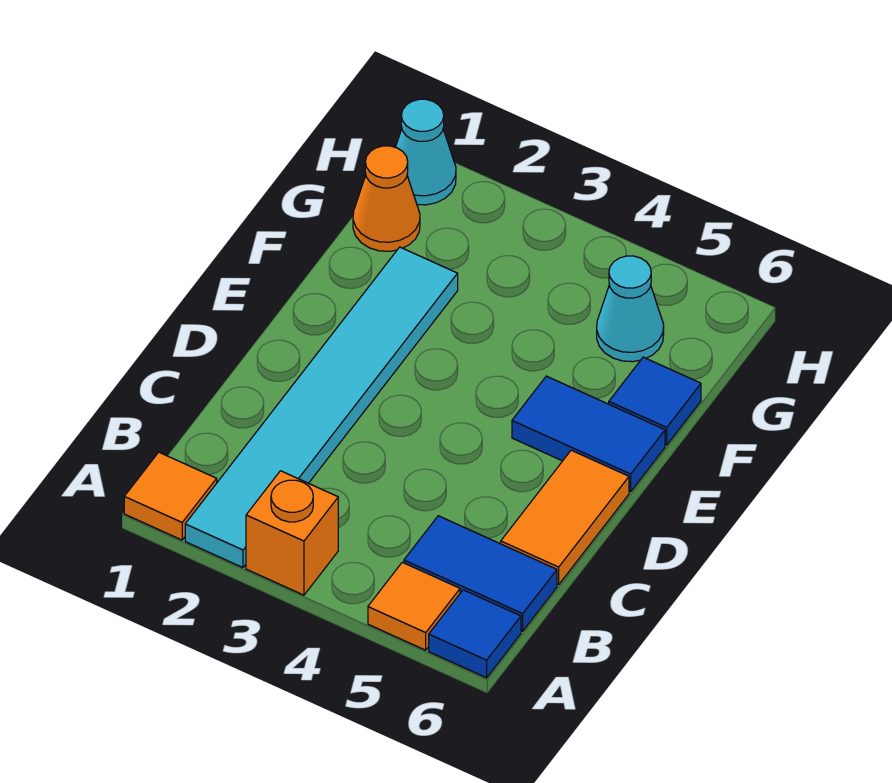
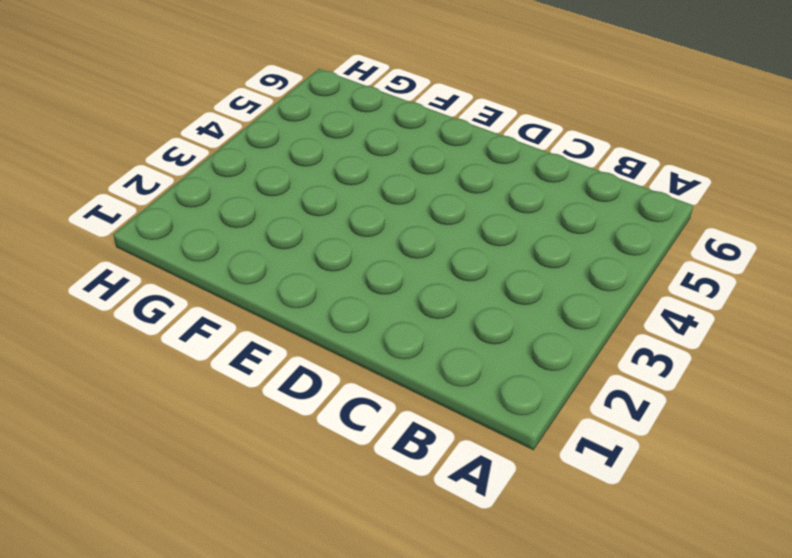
none -> orange 1x1 tile [124,452,217,540]
none -> cyan 1x6 tile [185,247,458,568]
none -> orange 1x1 brick [246,471,338,595]

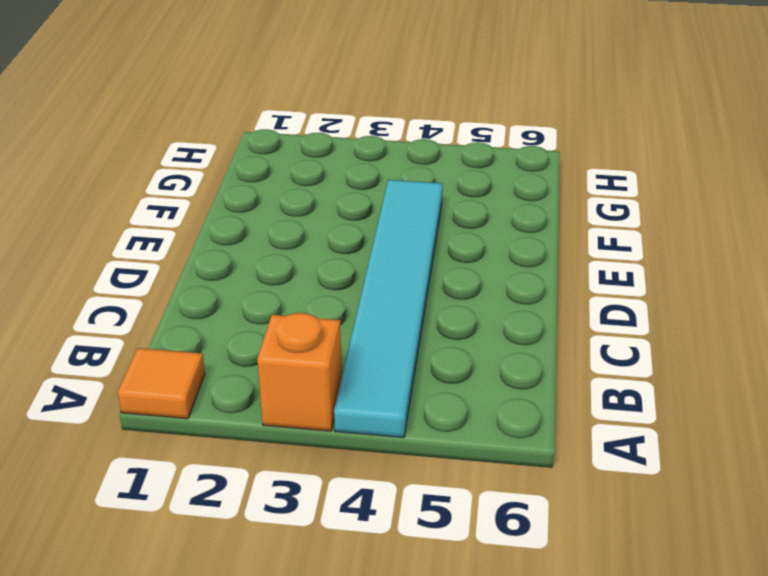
cyan 1x6 tile [334,180,443,438] -> cyan 1x6 tile moved to [185,247,458,568]
none -> orange 1x1 tile [368,562,460,650]
none -> blue 1x1 tile [429,590,521,678]
none -> blue 1x2 tile [404,516,557,631]

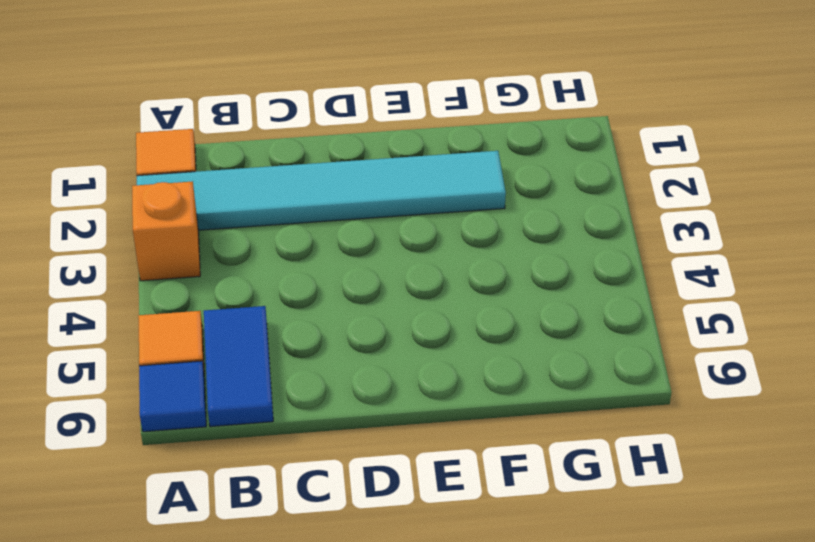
none -> orange 1x2 tile [501,450,629,585]
none -> blue 1x2 tile [512,376,665,492]
none -> blue 1x1 tile [609,357,701,445]

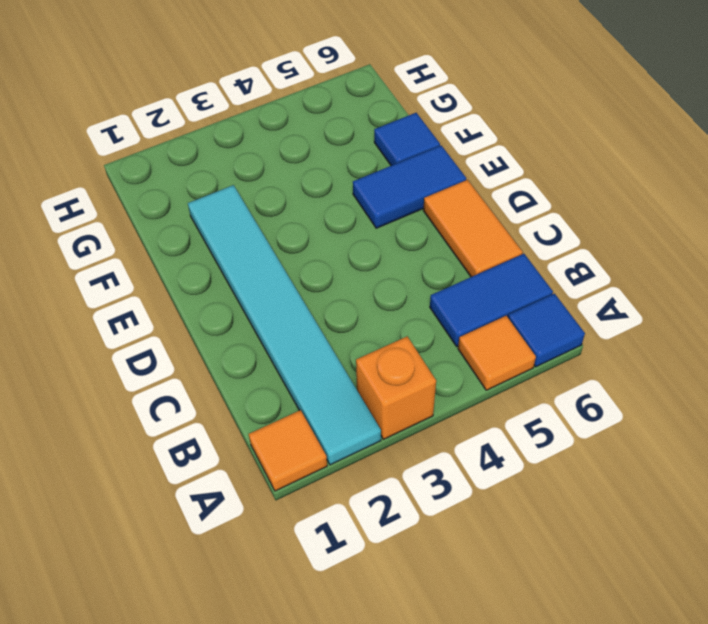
none -> orange 1x1 cone [353,146,420,251]
none -> cyan 1x1 cone [597,256,664,362]
none -> cyan 1x1 cone [396,99,456,205]

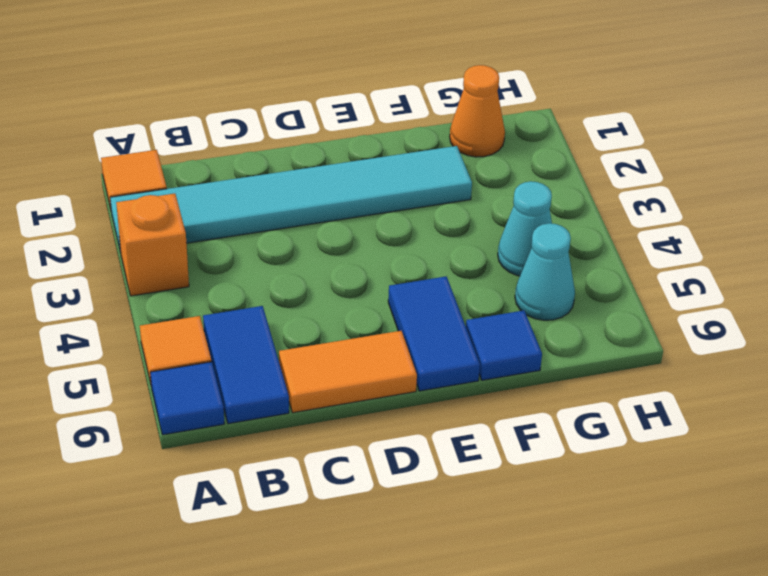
cyan 1x1 cone [498,181,552,276] -> cyan 1x1 cone moved to [396,99,456,205]

